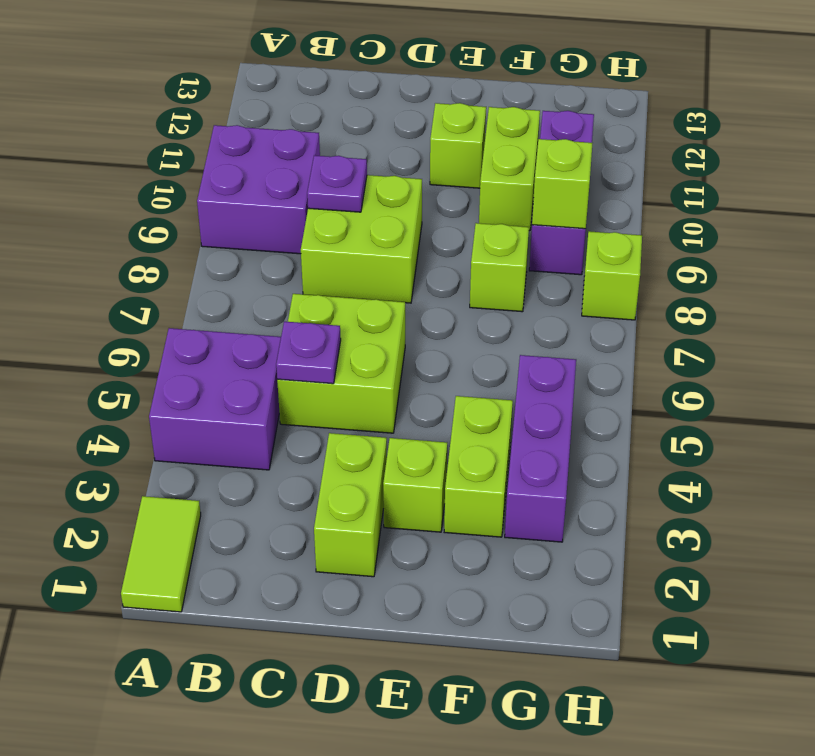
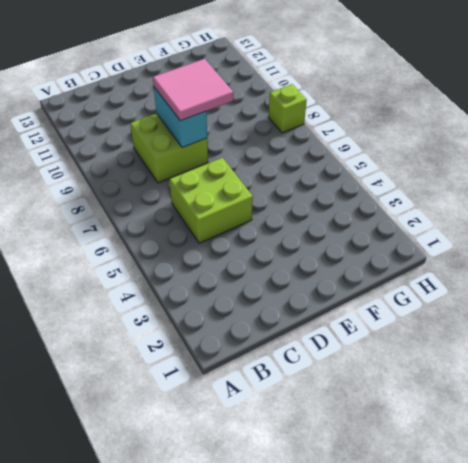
cyan 1x2 brick [154,87,207,148] -> none
pink 2x2 tile [153,59,233,121] -> none
none -> lime 1x2 tile [121,496,201,612]
none -> purple 2x2 brick [149,328,281,470]
none -> purple 2x2 brick [197,125,320,254]

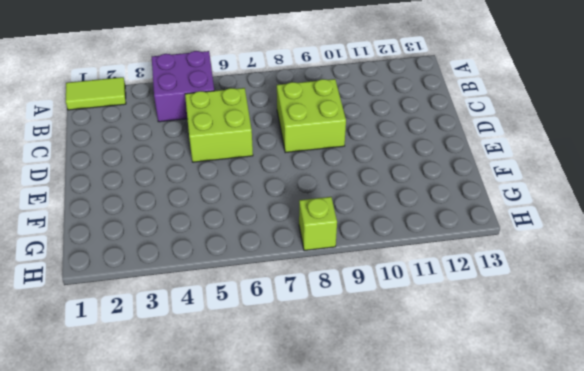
none -> purple 2x2 brick [197,125,320,254]
none -> lime 1x2 brick [314,433,387,577]
none -> lime 1x1 brick [383,438,447,532]

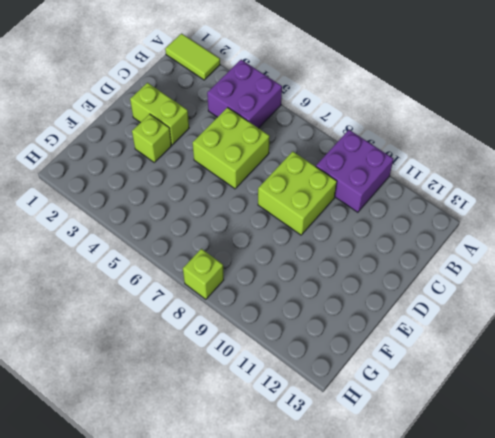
none -> lime 1x1 brick [430,103,486,188]
none -> lime 1x2 brick [444,396,513,537]
none -> lime 1x1 brick [470,223,529,312]

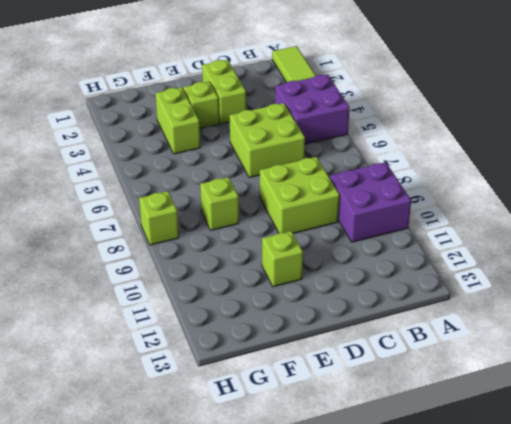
none -> lime 1x2 brick [479,107,540,231]
none -> purple 1x3 brick [505,355,576,542]
none -> purple 1x3 brick [529,111,594,275]

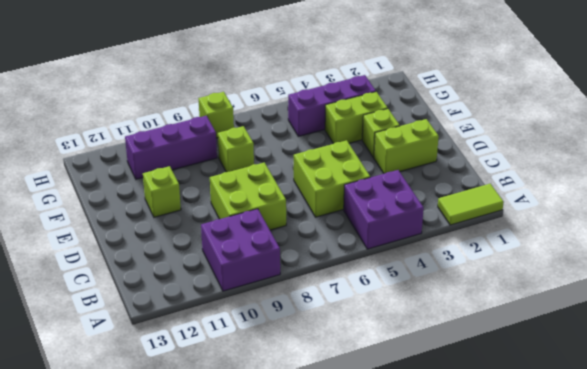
none -> lime 1x2 brick [479,107,540,231]
none -> purple 1x1 plate [276,321,341,384]
none -> purple 1x1 plate [307,155,367,212]

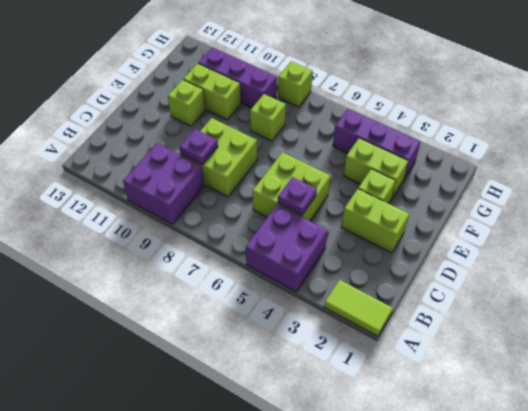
none -> lime 1x1 brick [532,139,592,229]

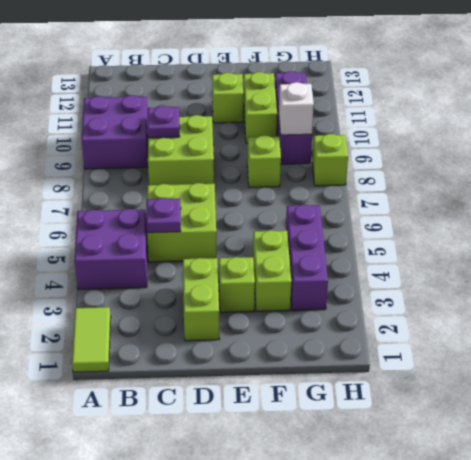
white 1x1 brick [279,82,314,135] -> lime 1x1 brick [532,139,592,229]

